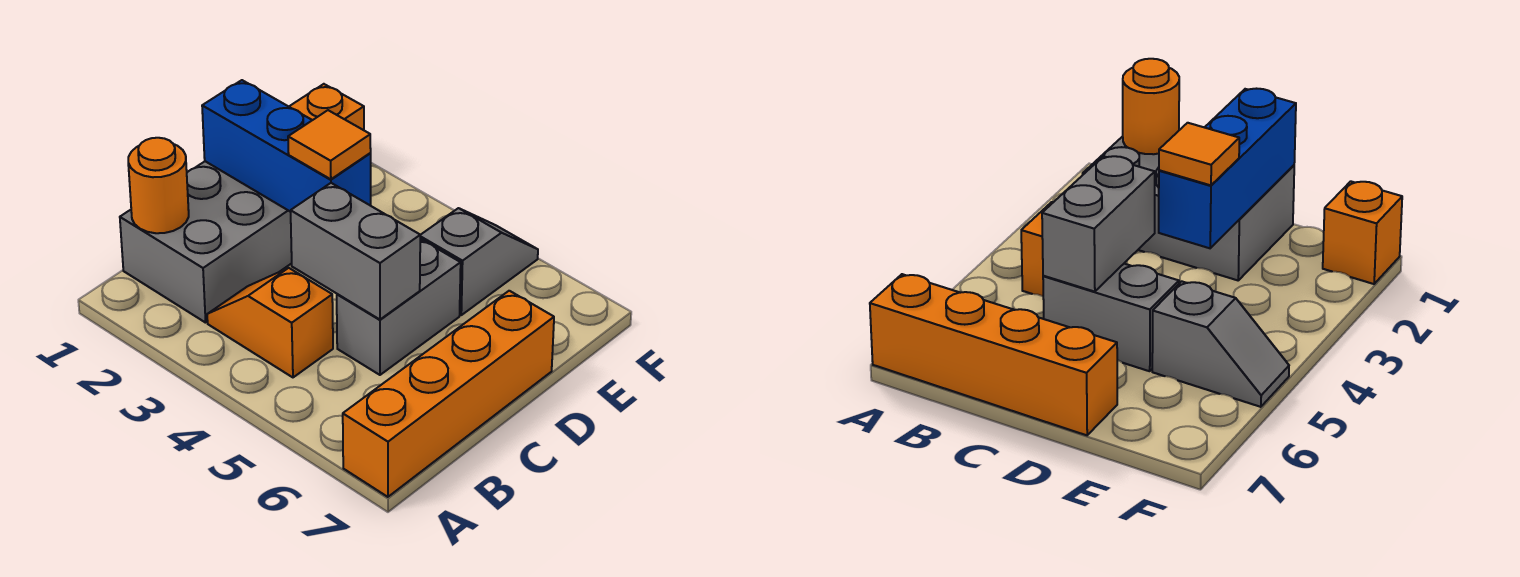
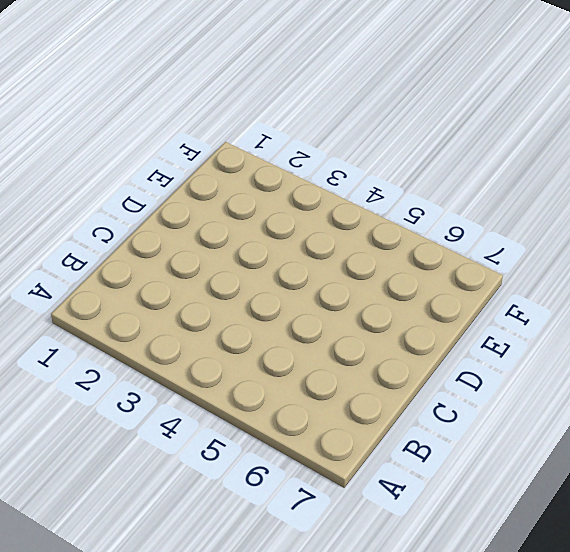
none -> orange 1x4 brick [343,291,554,497]
none -> grey 2x3 brick [120,161,292,323]

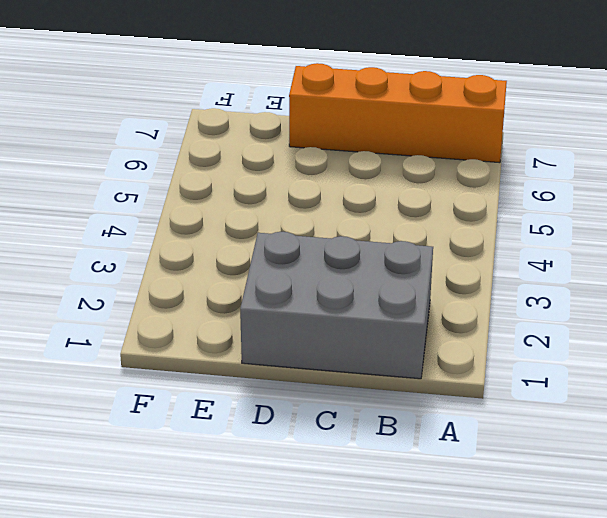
none -> orange 1x2 slope [207,268,333,377]
none -> grey 1x2 brick [337,239,461,375]

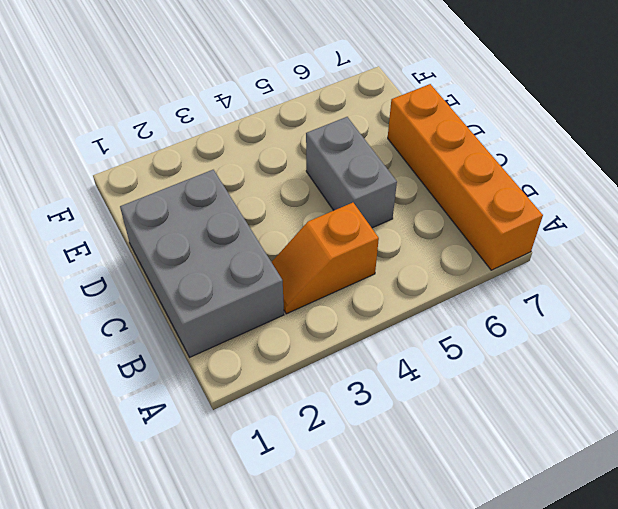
none -> grey 1x2 slope [420,208,538,315]
none -> orange 1x1 brick [289,84,364,130]

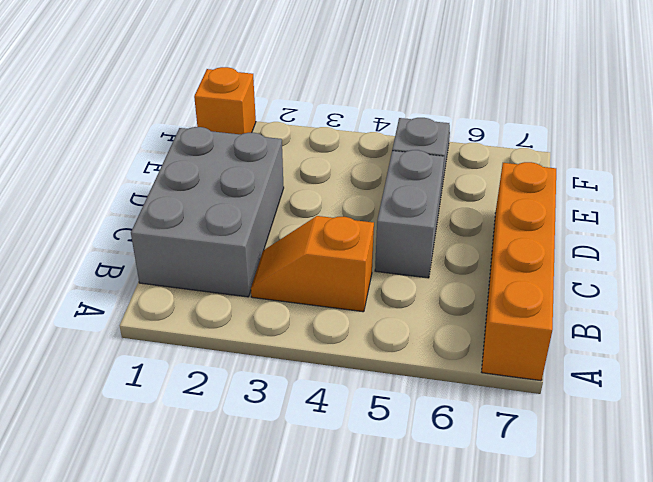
none -> orange 1x1 round brick [128,138,189,233]
none -> grey 1x2 brick [291,183,420,319]

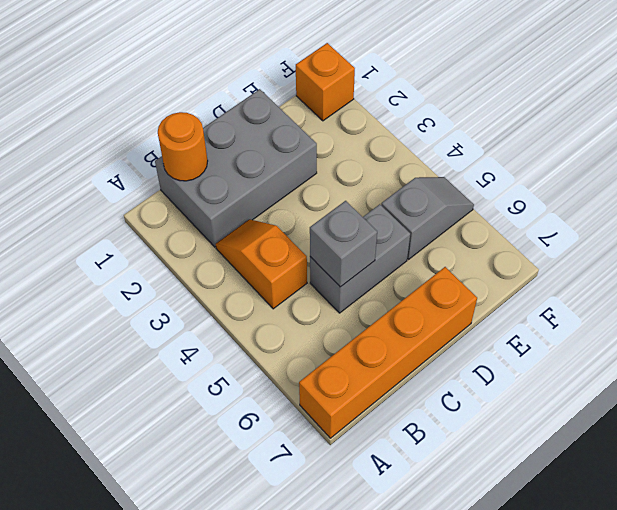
grey 1x1 brick [310,201,377,287] -> grey 1x2 brick [291,183,420,319]
none -> blue 1x3 brick [202,80,371,212]
none -> orange 1x1 tile [288,110,371,179]

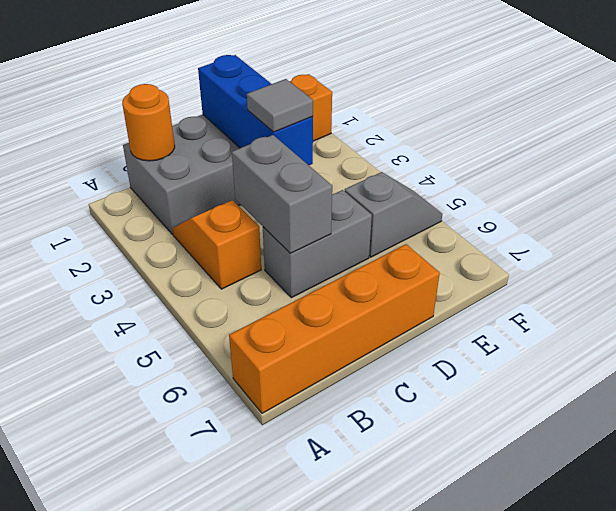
grey 1x1 tile [247,79,313,132] -> orange 1x1 tile [288,110,371,179]

